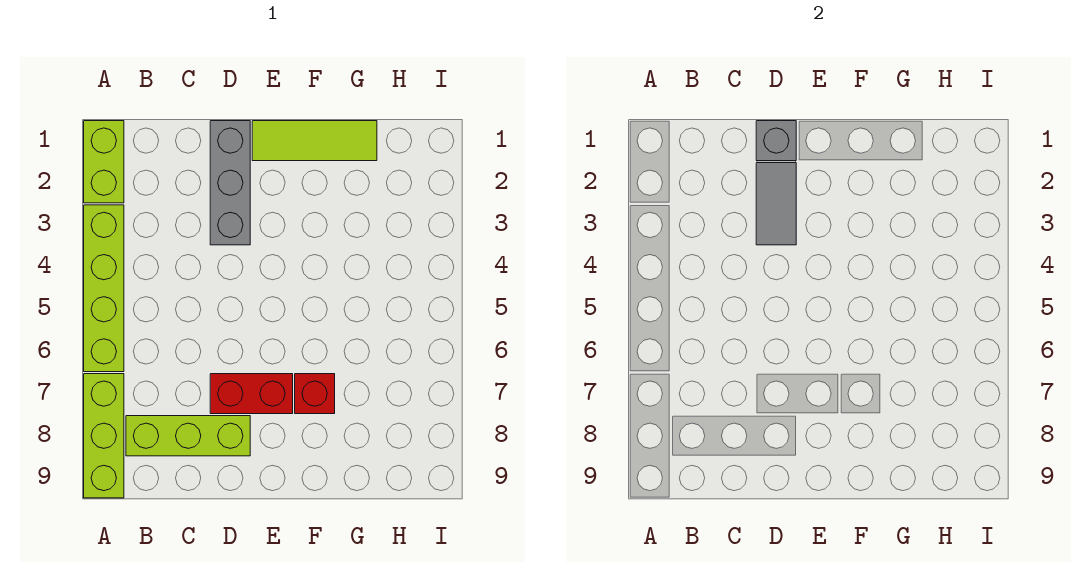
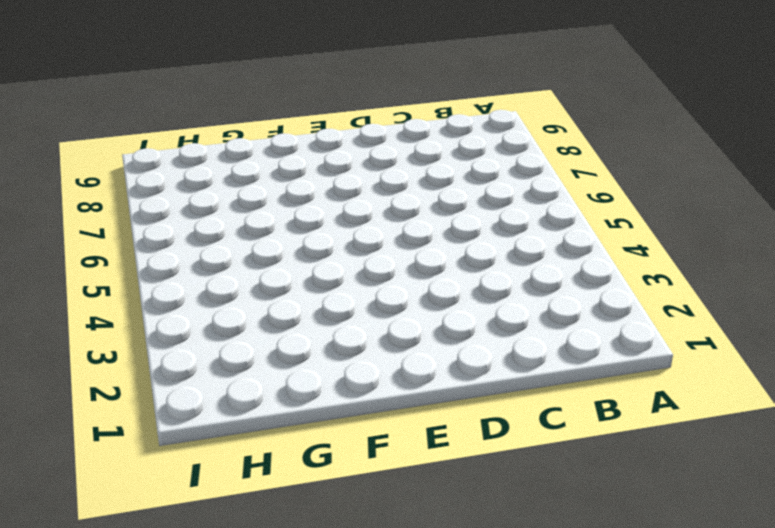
none -> lime 1x2 brick [84,121,124,203]
none -> lime 1x4 brick [84,205,124,372]

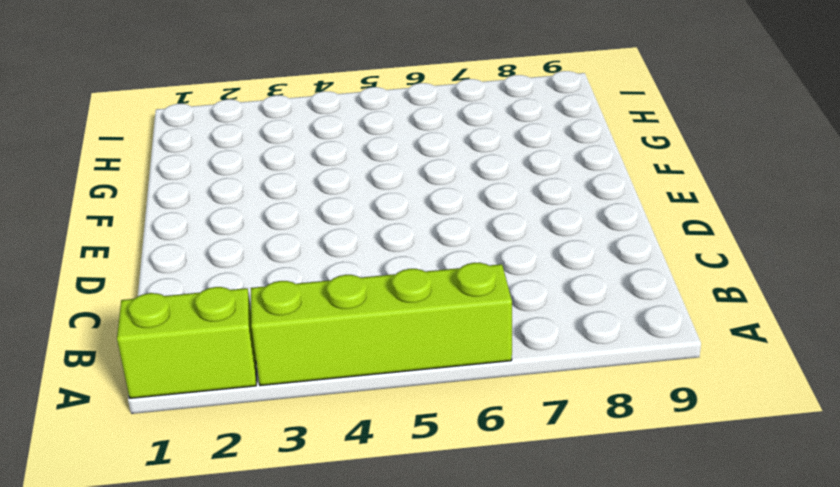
none -> lime 1x3 brick [84,374,124,498]
none -> lime 1x3 brick [126,416,250,456]

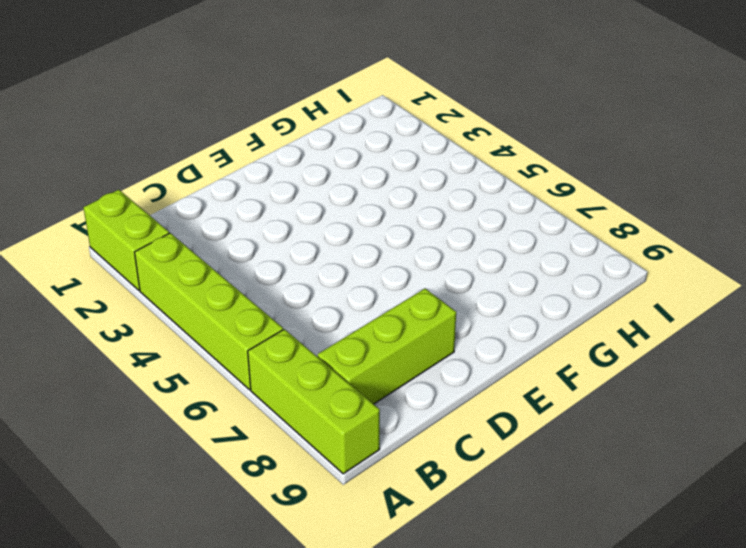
none -> grey 1x3 brick [210,121,250,245]
none -> red 1x2 brick [210,374,293,414]

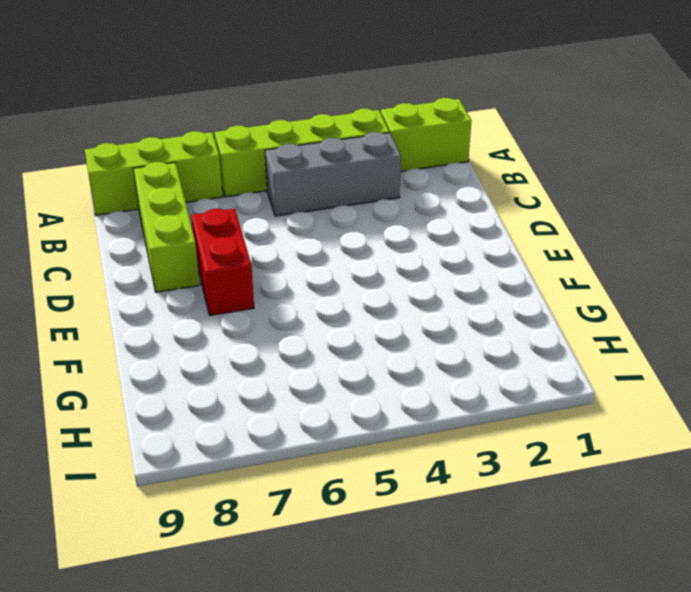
grey 1x3 brick [265,132,401,216] -> grey 1x3 brick moved to [210,121,250,245]
none -> lime 1x3 tile [252,121,377,161]
none -> red 1x1 brick [295,374,335,414]

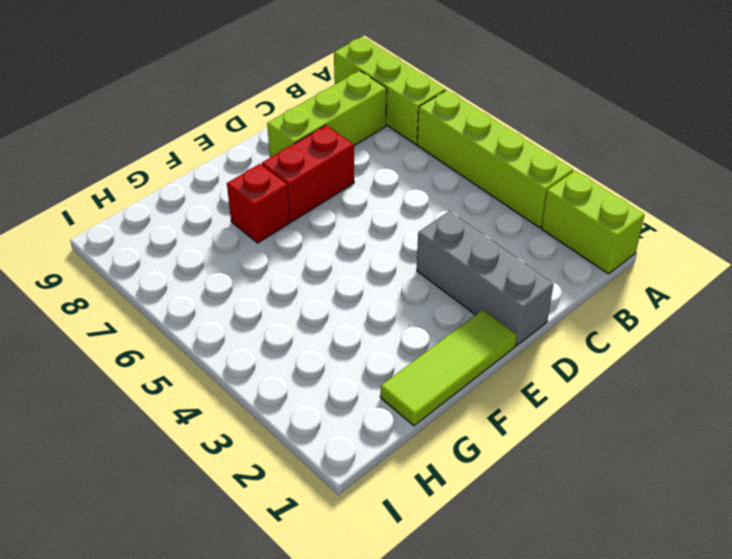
none -> grey 1x1 brick [756,121,796,161]
none -> grey 1x2 tile [756,163,796,245]

